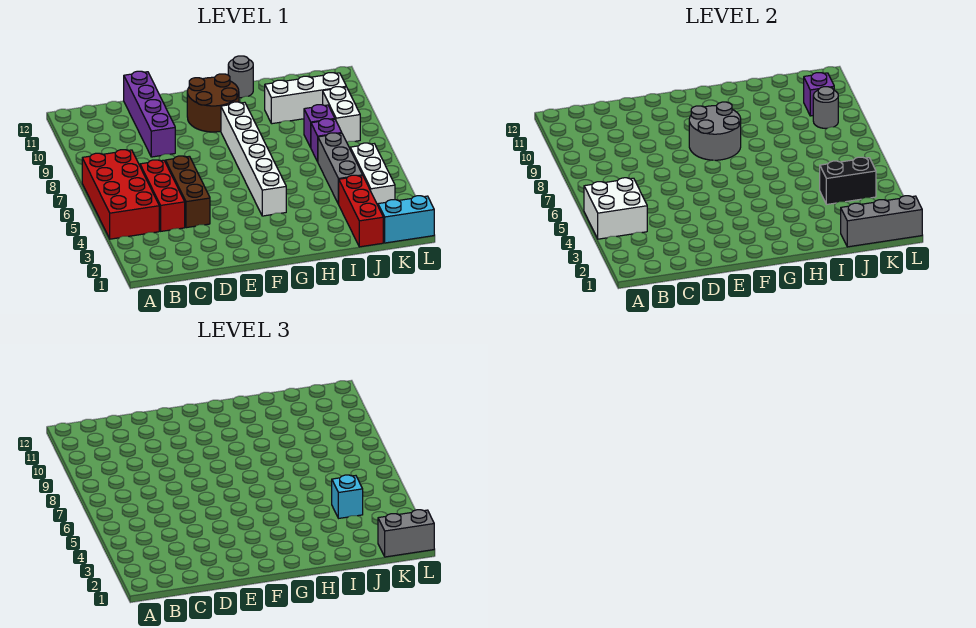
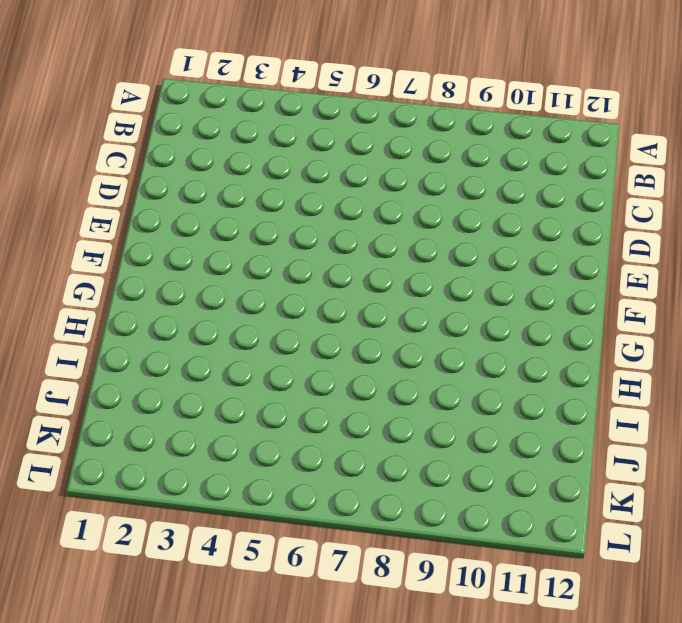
none -> red 2x4 brick [82,150,159,239]
none -> red 1x3 brick [140,160,185,231]
none -> brown 1x3 brick [165,156,210,228]

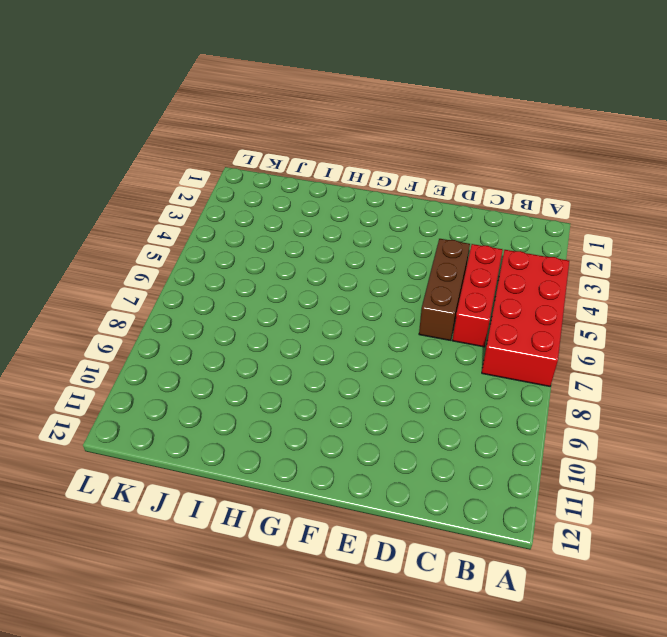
none -> purple 1x4 brick [124,71,175,157]
none -> brown 2x2 round brick [187,74,239,132]
none -> white 1x6 brick [221,102,286,216]

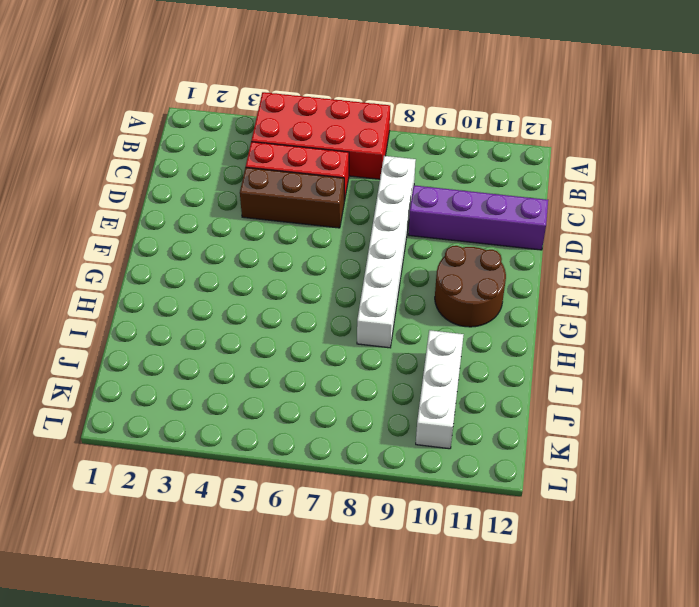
white 1x6 brick [357,156,416,348] -> white 1x6 brick turned to [221,102,286,216]
none -> grey 1x1 round brick [228,56,253,98]
none -> red 1x3 brick [339,175,383,247]
none -> grey 1x3 brick [318,133,363,204]

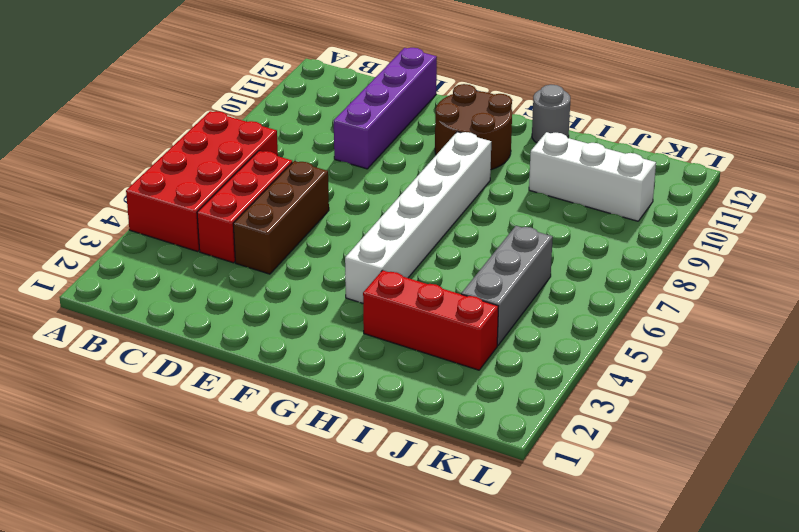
red 1x3 brick [363,270,498,370] -> red 1x3 brick turned to [339,175,383,247]
none -> purple 1x1 brick [311,119,342,162]
none -> purple 1x1 brick [304,105,335,147]
none -> cyan 1x2 brick [378,196,434,243]

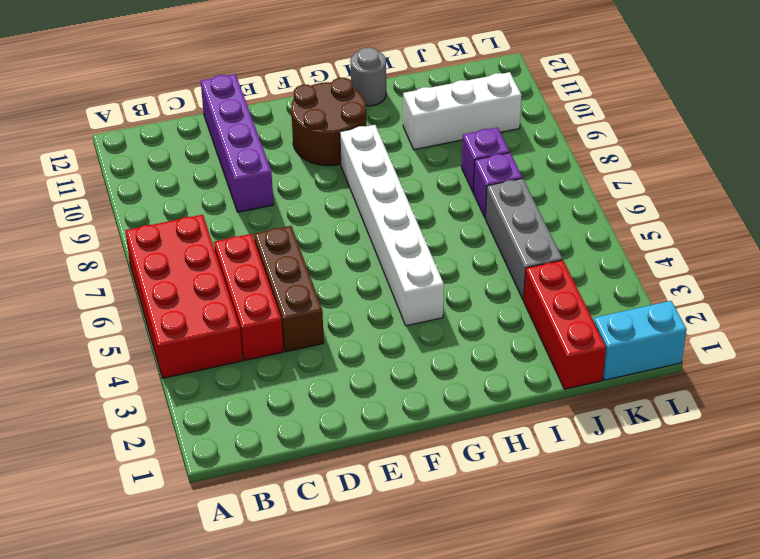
none -> white 1x3 brick [350,143,395,205]
none -> white 1x2 brick [323,87,360,142]
none -> white 2x2 brick [584,178,647,239]

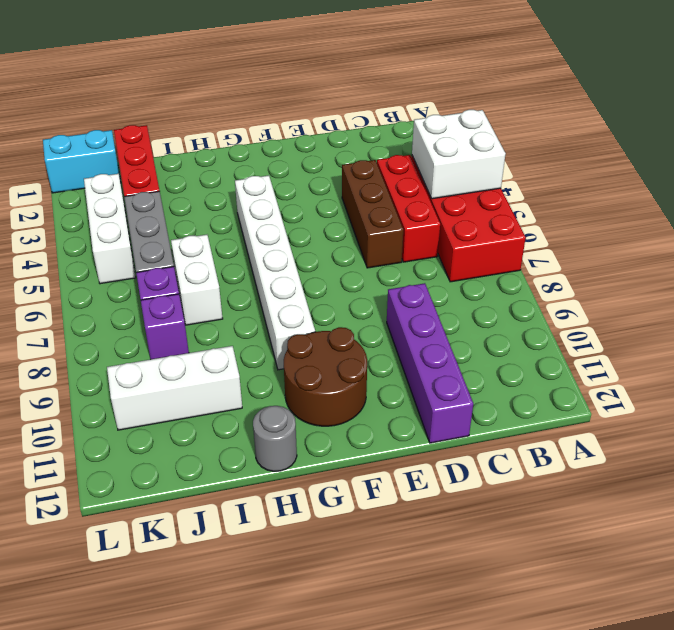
white 1x2 brick [171,235,223,325] -> white 1x2 brick moved to [323,87,360,142]
none -> grey 2x2 round brick [689,102,741,160]
none -> grey 1x3 brick [841,196,922,247]
none -> black 1x2 brick [820,157,876,204]

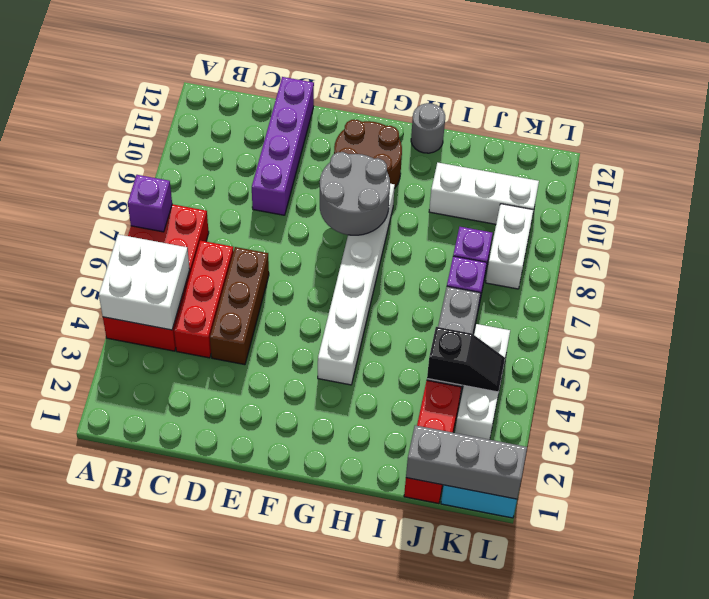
purple 1x1 brick [128,175,172,232] -> purple 1x1 brick moved to [804,73,834,116]
black 1x2 slope [427,327,505,392] -> black 1x2 brick [820,157,876,204]
none -> grey 1x1 round brick [813,87,838,129]
none -> cyan 1x1 brick [332,475,363,518]
none -> grey 1x2 brick [378,510,434,557]

